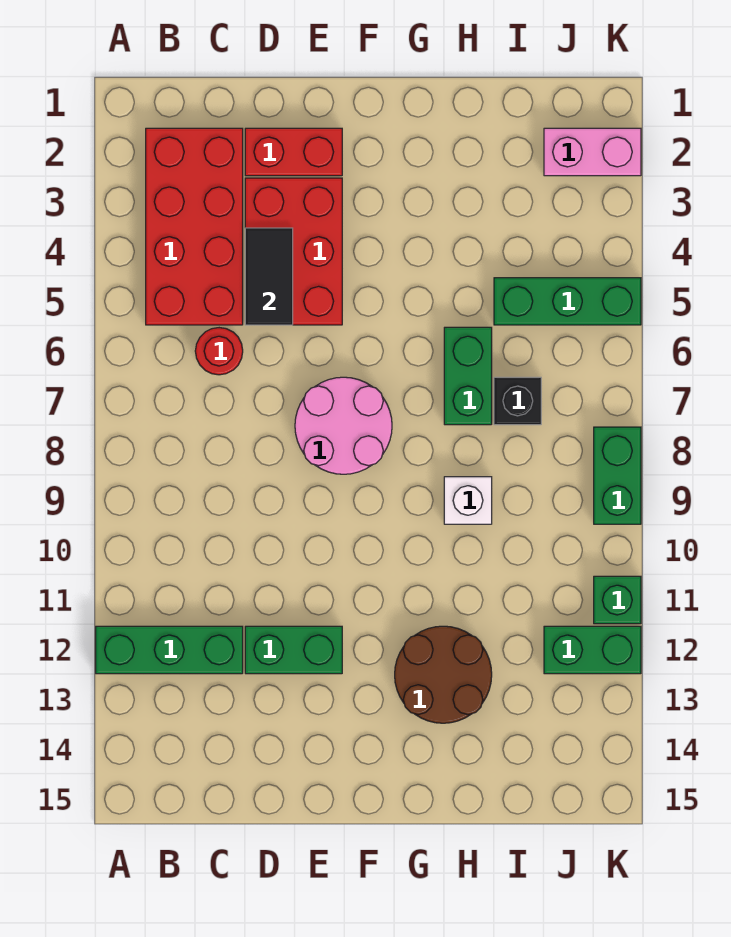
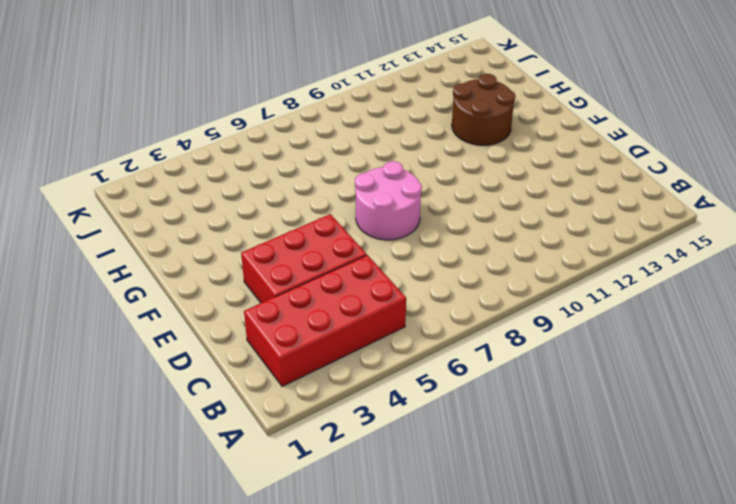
none -> green 1x3 brick [96,626,243,674]
none -> red 1x1 round brick [195,328,243,375]
none -> red 1x2 brick [245,128,342,176]

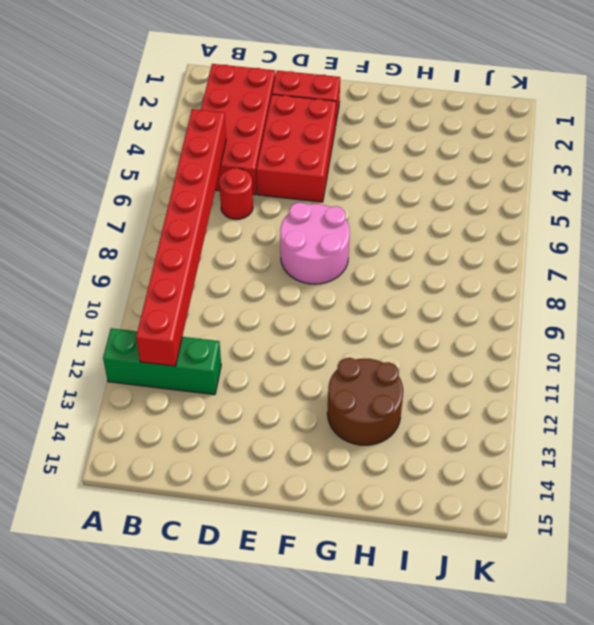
red 1x8 brick [136,109,226,366] -> none
none -> green 1x2 brick [245,626,342,674]
none -> green 1x2 brick [444,327,492,425]
none -> white 1x1 brick [444,477,492,524]

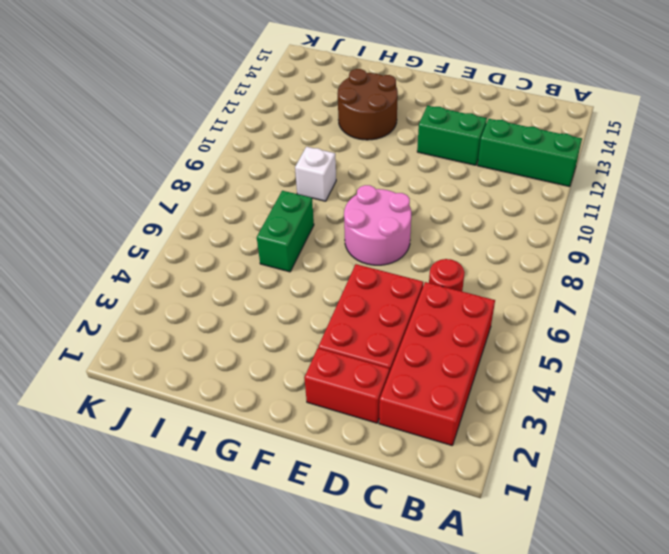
none -> green 1x3 brick [494,278,641,325]
none -> black 1x1 brick [494,377,541,425]
none -> pink 1x2 brick [544,128,641,176]

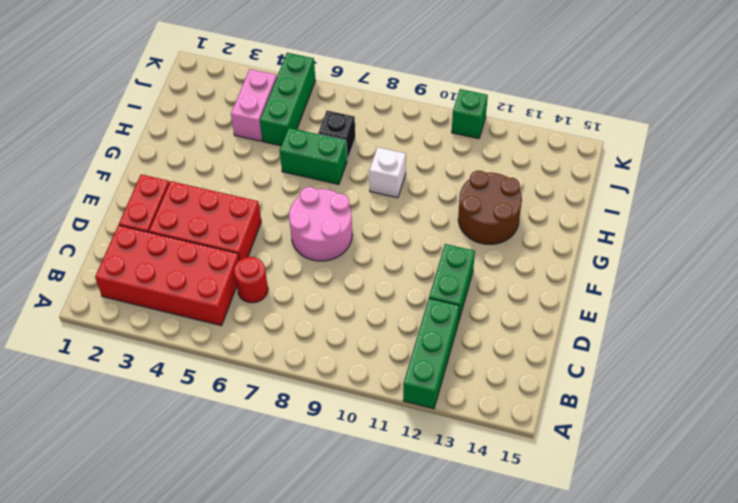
pink 1x2 brick [231,69,277,141] -> pink 1x2 brick moved to [544,128,641,176]
none -> green 1x2 brick [544,626,641,674]
none -> green 1x2 brick [594,427,641,524]
none -> black 1x2 tile [245,228,293,325]

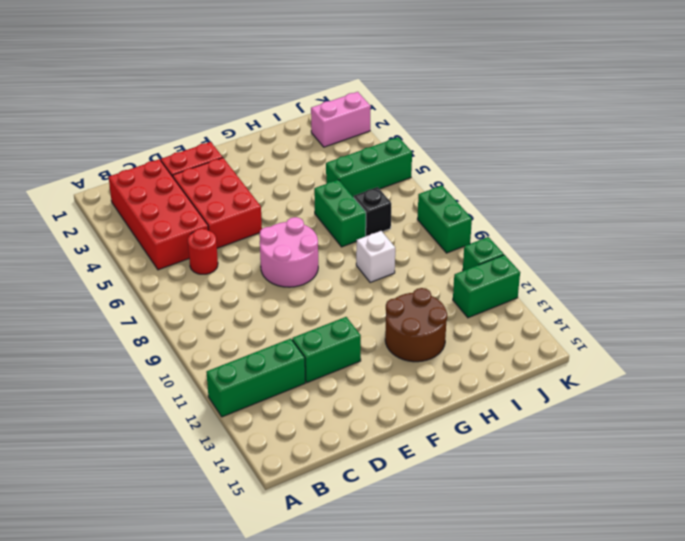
none -> black 1x2 tile [245,228,293,325]

